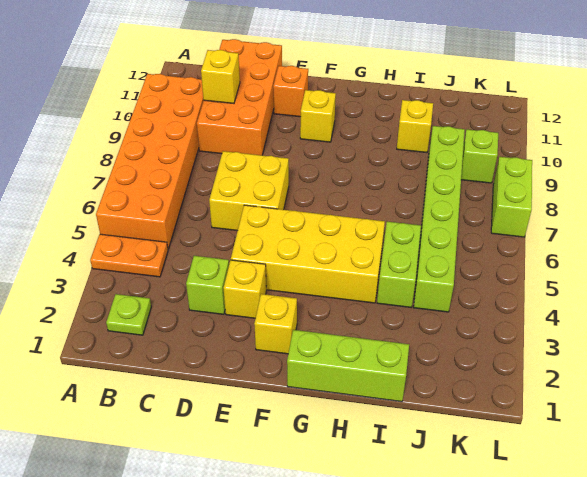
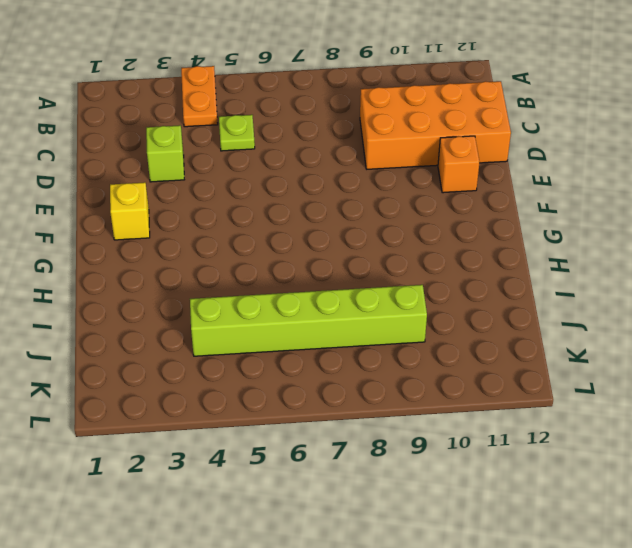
lime 1x1 plate [219,115,255,151] -> lime 1x1 plate moved to [106,294,151,335]
none -> orange 2x6 brick [96,74,204,249]
none -> yellow 2x2 brick [209,151,289,231]
none -> yellow 1x1 brick [224,260,266,318]

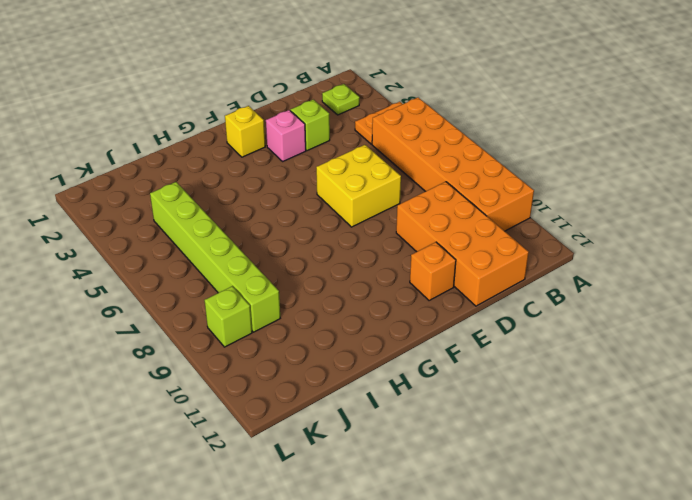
pink 1x1 brick [266,110,306,161] -> yellow 1x1 brick [224,260,266,318]
none -> yellow 2x4 brick [231,205,385,303]
none -> yellow 1x1 brick [300,90,336,142]
none -> lime 1x3 brick [287,330,409,402]

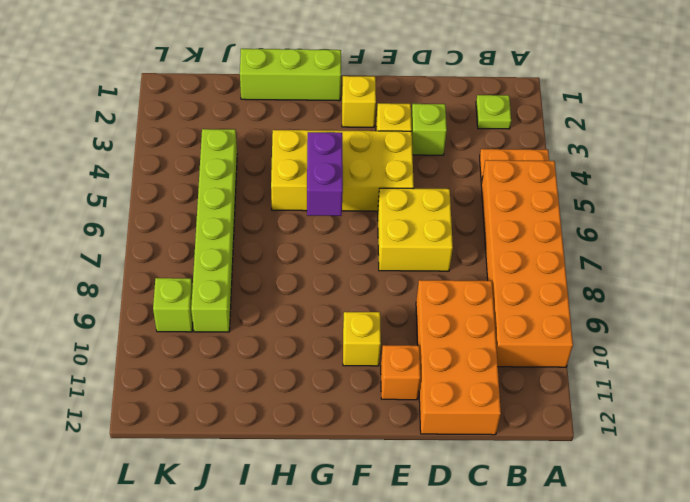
purple 1x2 brick [307,132,343,216] -> none
none -> lime 1x2 brick [377,221,421,308]
none -> yellow 1x1 brick [397,100,433,153]
none -> lime 1x2 brick [491,157,532,237]

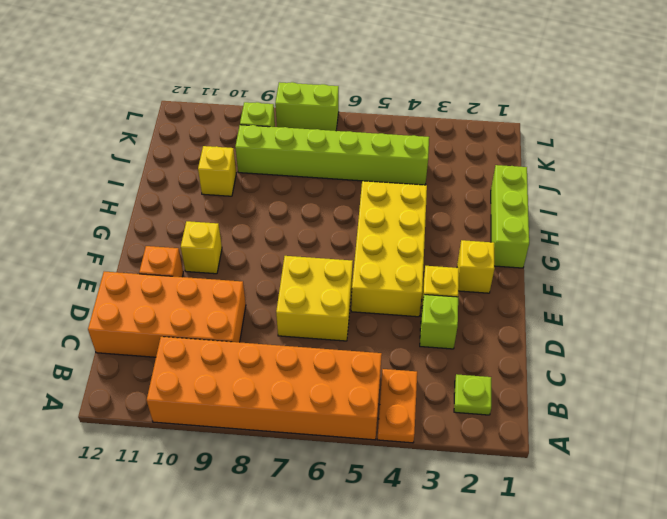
none -> lime 1x2 brick [377,221,421,308]
none -> yellow 1x1 brick [201,50,240,104]

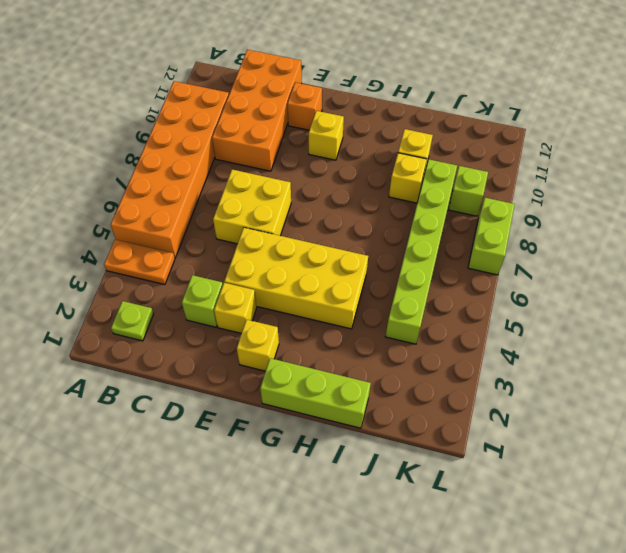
yellow 1x1 brick [389,153,427,203] -> yellow 1x1 brick moved to [201,50,240,104]
none -> lime 1x2 brick [377,221,421,308]

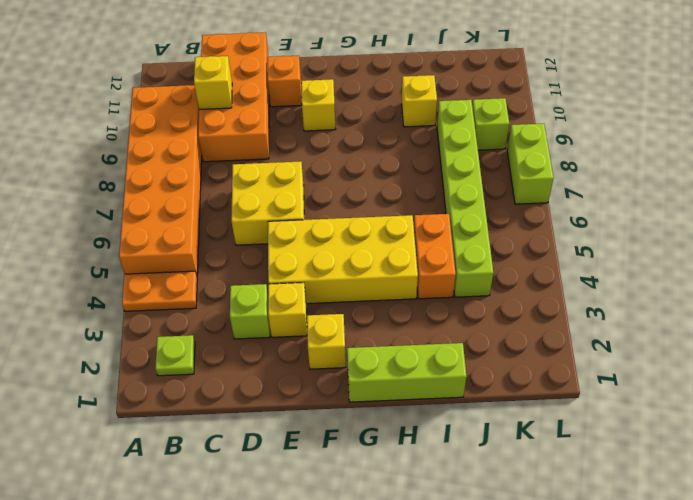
orange 1x2 brick [414,214,456,299] -> lime 1x2 brick [377,221,421,308]

